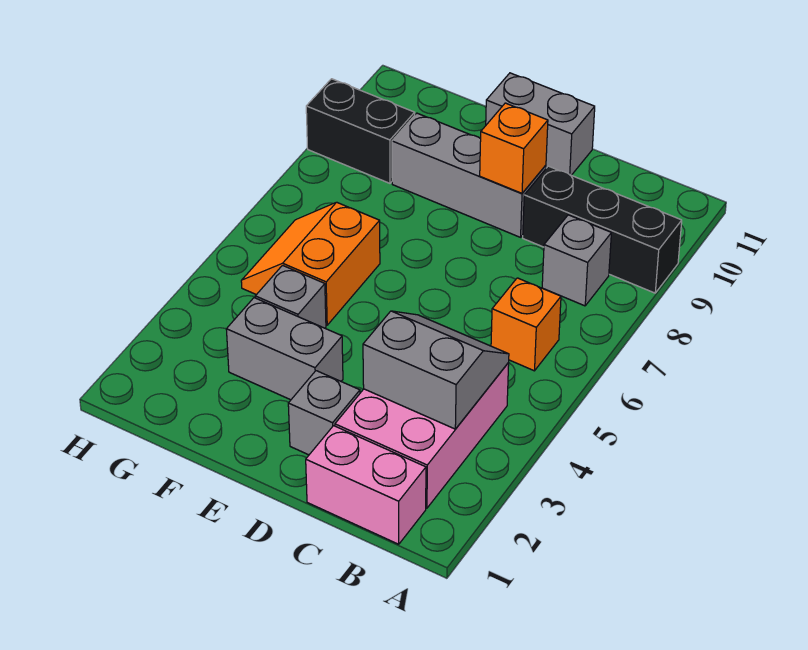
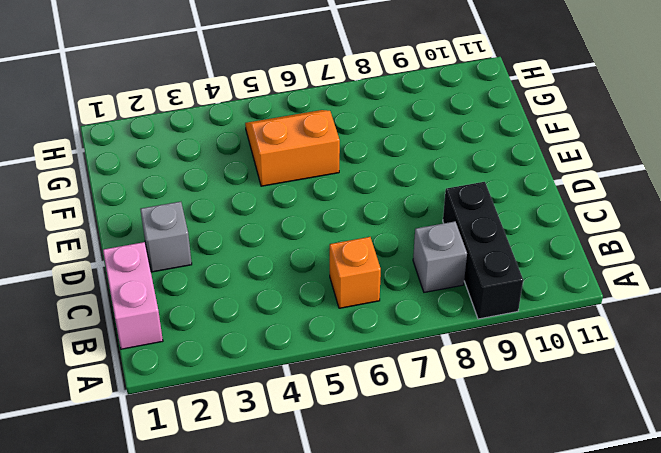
none -> pink 2x3 brick [335,363,509,508]
none -> grey 1x3 brick [392,113,546,237]
none -> grey 1x2 brick [486,73,595,175]

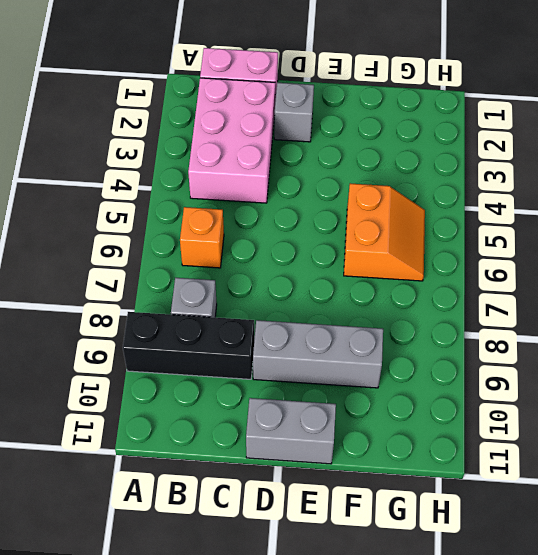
none -> grey 1x2 brick [226,298,343,400]
none -> grey 1x1 brick [255,265,326,328]
none -> black 1x2 brick [306,79,415,183]

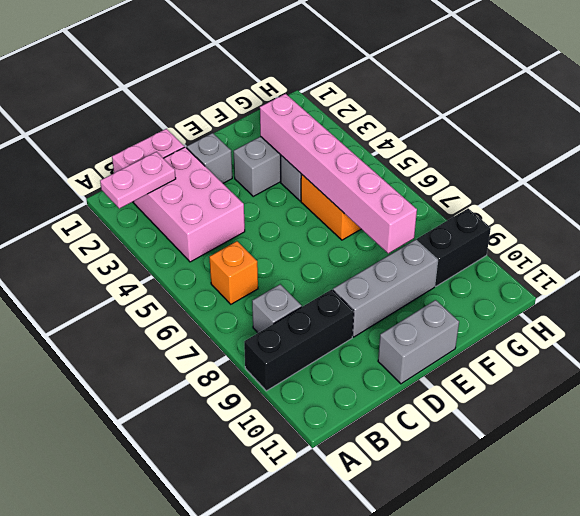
pink 1x2 plate [100,152,176,208] -> none
pink 1x6 brick [260,94,417,253] -> none
none -> grey 2x2 slope [363,311,509,429]
none -> orange 1x1 brick [480,103,548,193]

